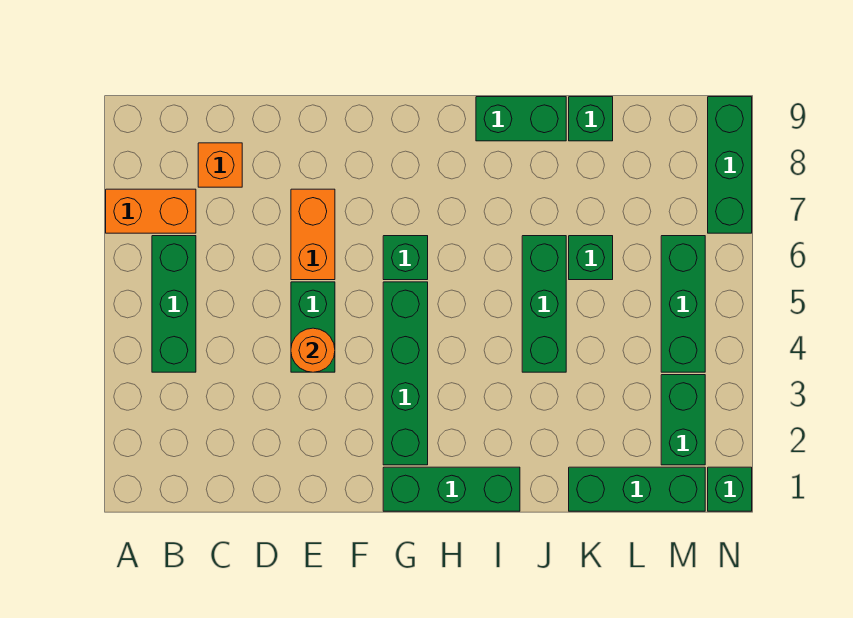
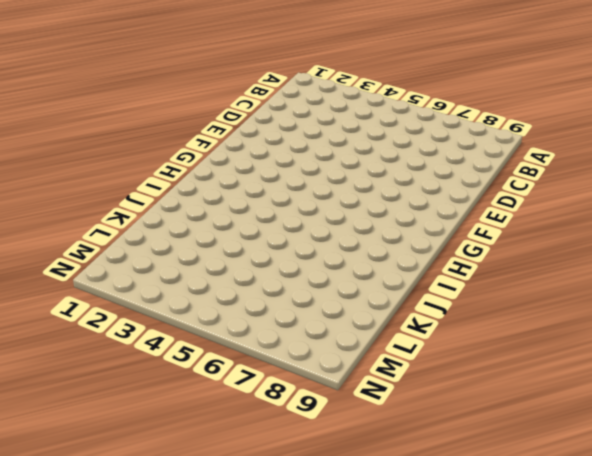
none -> orange 1x2 brick [106,189,196,233]
none -> green 1x3 brick [152,236,196,372]
none -> orange 1x1 brick [198,143,242,187]

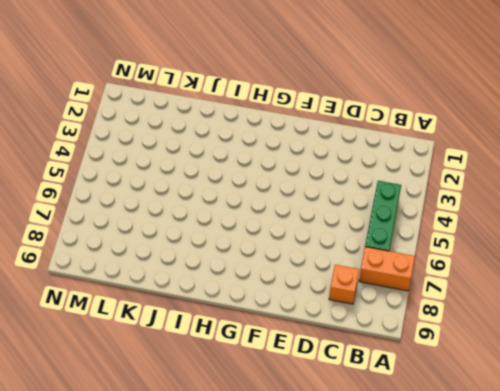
none -> green 1x2 brick [291,282,335,372]
none -> orange 1x2 brick [291,189,335,280]
none -> green 1x3 brick [383,467,520,511]

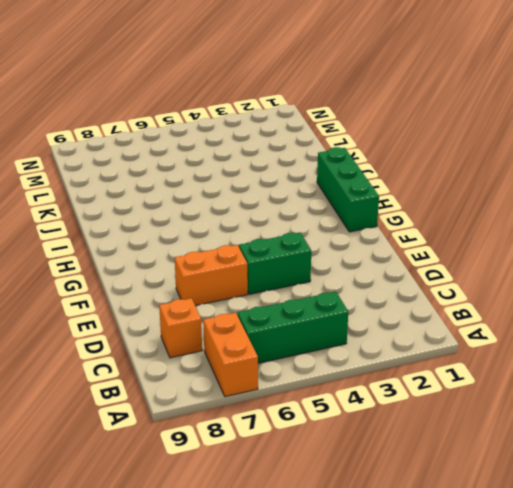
none -> green 1x4 brick [383,282,428,465]
none -> green 1x1 brick [383,236,428,280]
none -> green 1x2 brick [476,97,566,141]

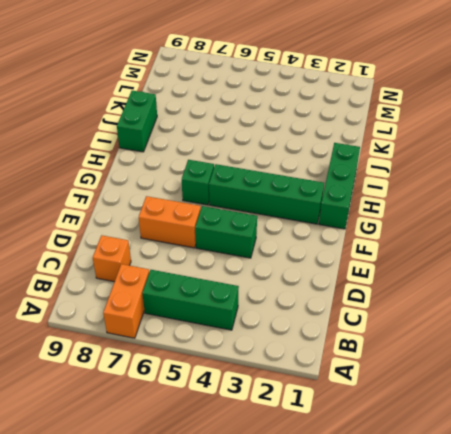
none -> green 1x3 brick [522,236,566,372]
none -> green 1x3 brick [569,467,705,511]
none -> green 1x1 brick [569,236,613,280]

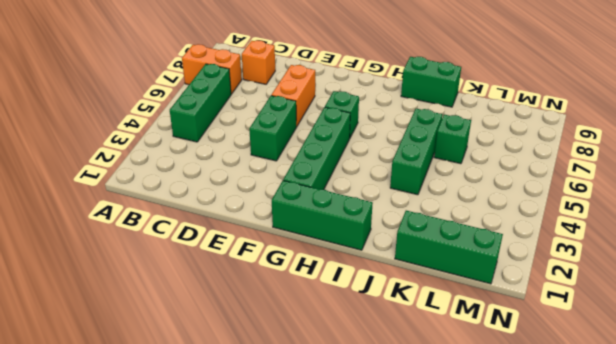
none -> green 1x1 brick [569,97,613,141]
none -> green 1x2 brick [661,375,705,465]
none -> green 1x3 brick [661,236,705,372]

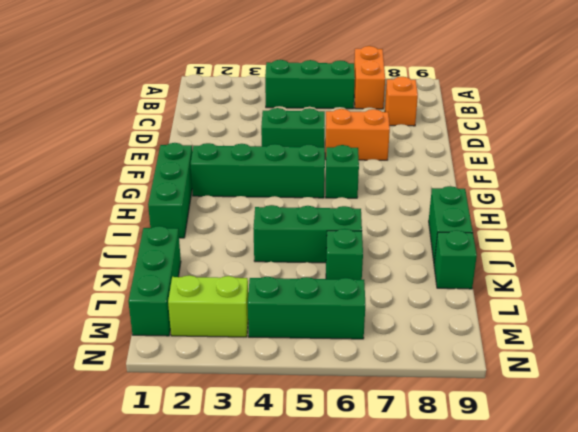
lime 1x2 brick [168,275,248,337] -> green 1x2 brick [661,375,705,465]
none -> green 1x1 brick [708,467,752,511]
none -> green 1x3 brick [708,97,752,233]
none -> orange 1x1 round brick [291,328,335,372]

